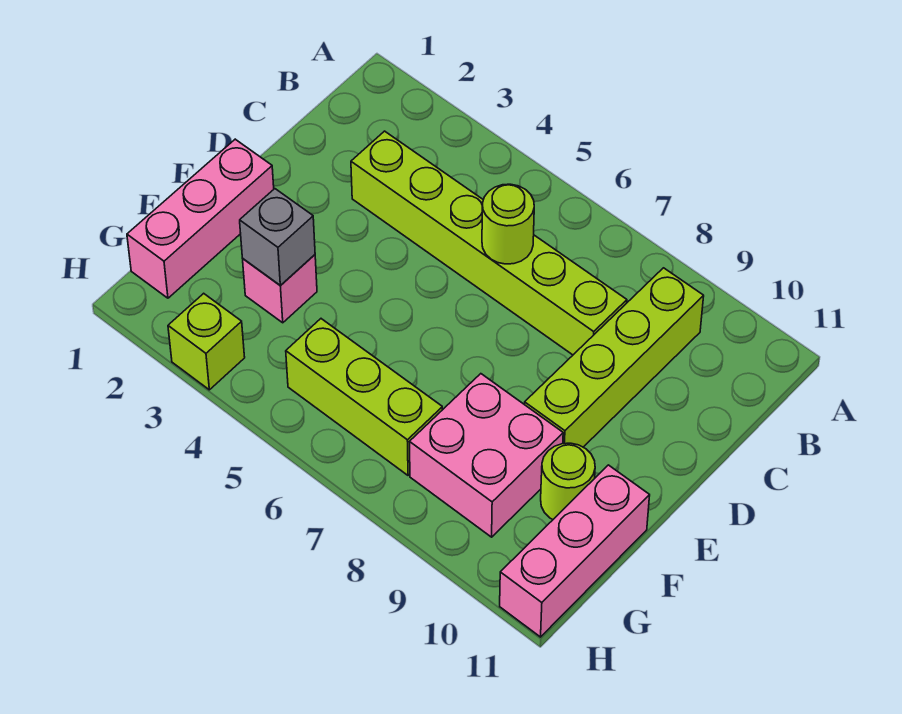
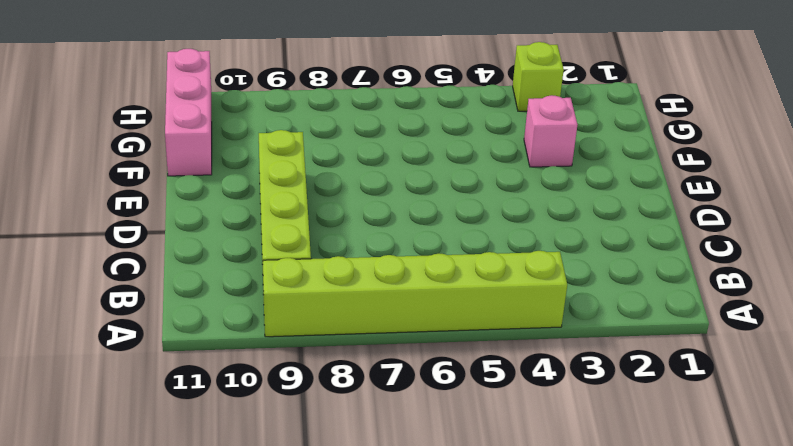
lime 1x6 brick [263,251,567,337] -> lime 1x6 brick moved to [351,131,627,355]
none -> pink 1x3 brick [127,139,274,298]
none -> pink 2x2 brick [410,374,563,537]

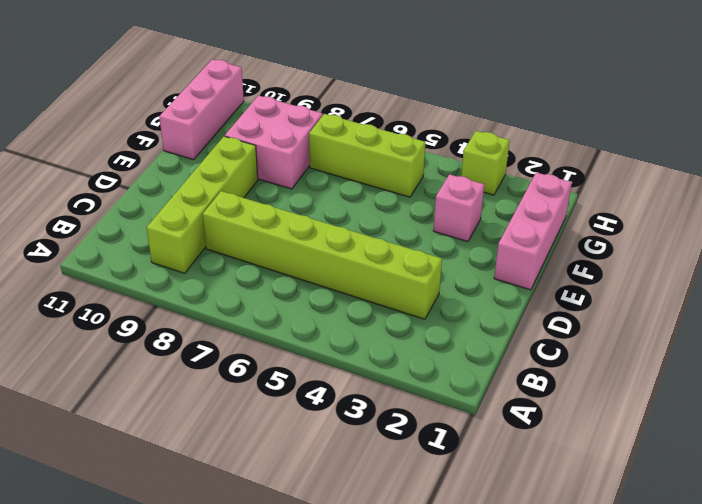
none -> lime 1x1 round brick [541,443,595,519]
none -> lime 1x1 round brick [482,184,534,264]

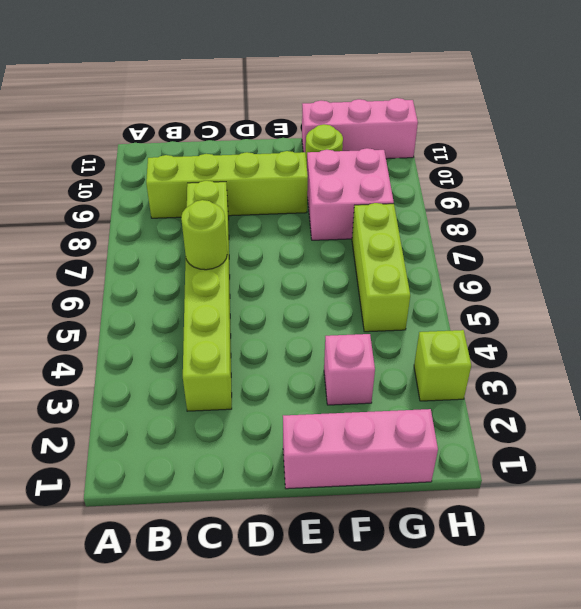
none -> grey 1x1 brick [240,189,315,286]

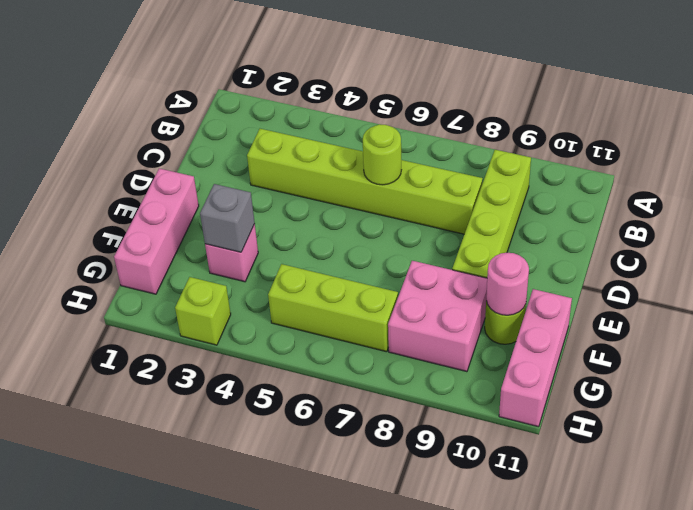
pink 1x1 round brick [486,253,529,315] -> none

